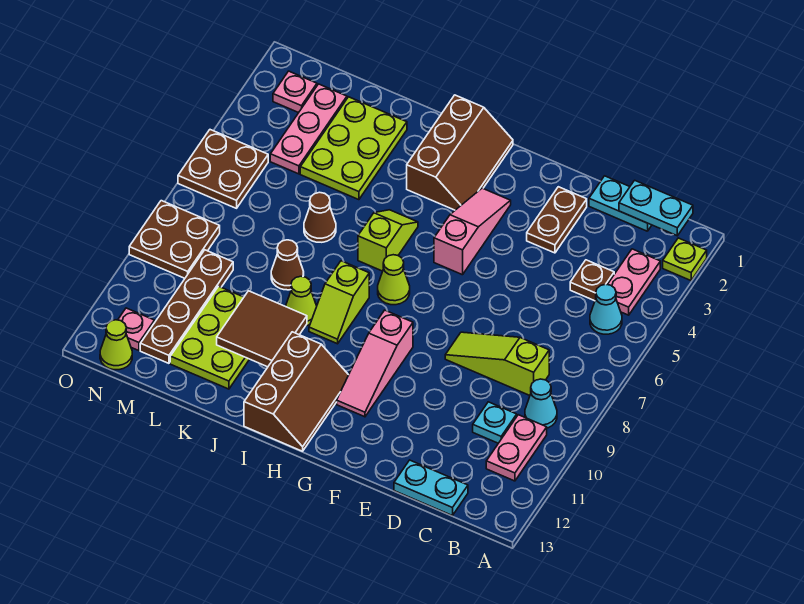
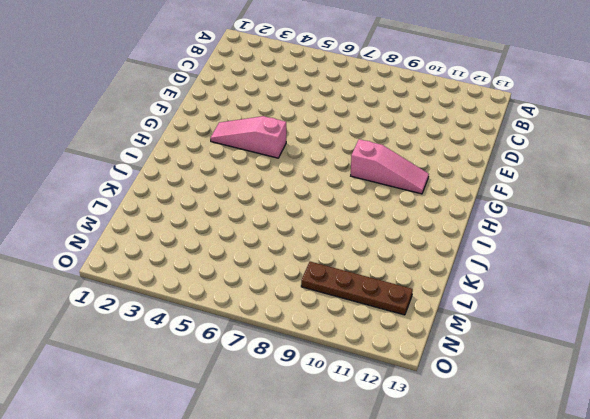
none -> lime 1x1 plate [663,238,707,281]
none -> pink 1x2 plate [607,249,660,315]
none -> cyan 1x1 cone [590,284,622,334]
none -> cyan 1x1 cone [525,379,557,428]

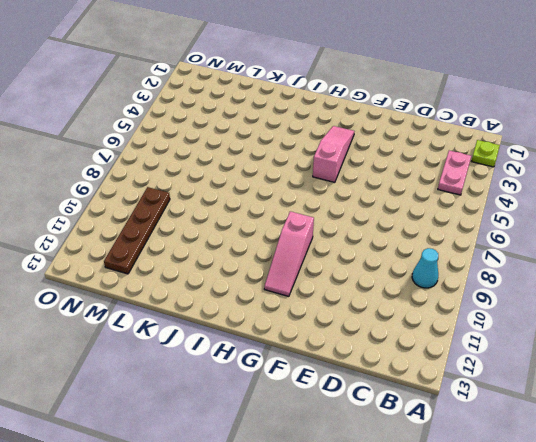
none -> cyan 1x1 cone [590,284,622,334]
none -> pink 1x2 plate [486,415,547,481]
none -> cyan 1x2 plate [589,176,652,231]
none -> brown 1x1 plate [570,260,614,301]

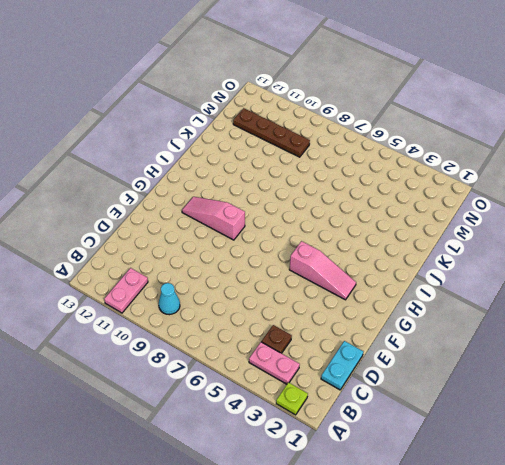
pink 1x2 plate [104,268,148,313] -> pink 1x2 plate turned to [486,415,547,481]
none -> cyan 1x1 cone [590,284,622,334]
none -> lime 1x3 slope [445,332,549,395]
none -> cyan 1x1 plate [473,402,517,443]
none -> cyan 1x2 plate [394,460,468,516]

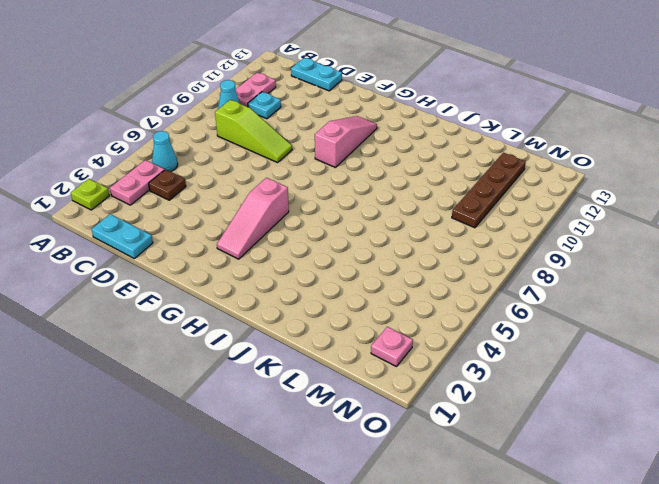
none -> brown 1x2 plate [527,187,587,253]
none -> brown 2x3 slope [407,95,513,210]
none -> lime 1x1 cone [378,255,410,305]
none -> brown 2x3 slope [244,332,348,451]

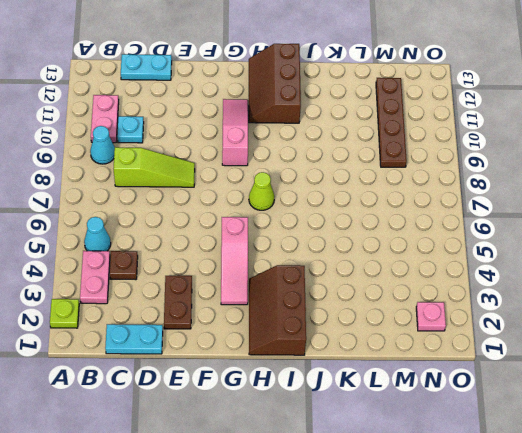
none -> lime 1x2 slope [358,210,418,271]
none -> lime 1x2 slope [309,261,369,344]
none -> lime 1x1 cone [286,276,317,326]
none -> lime 2x3 plate [300,97,407,200]

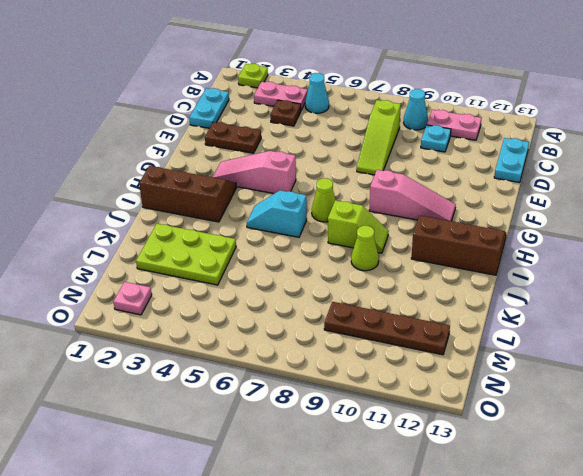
cyan 1x2 slope [247,190,307,237] -> lime 1x2 slope [358,210,418,271]
none -> brown 1x1 cone [304,192,336,242]
none -> brown 1x1 cone [271,240,304,290]
none -> lime 2x3 plate [170,286,249,389]
none -> pink 1x3 plate [270,84,347,174]

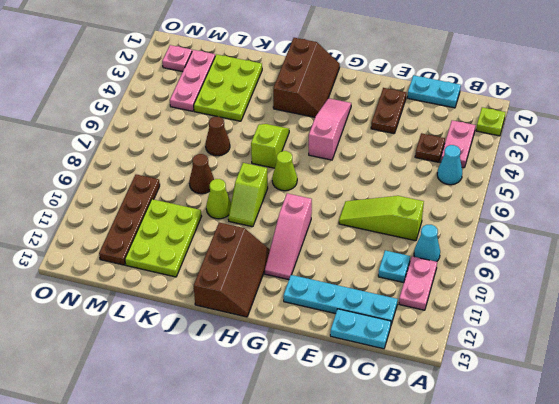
cyan 1x4 plate [283,275,398,324] -> none
none -> brown 2x2 plate [178,130,268,208]
none -> brown 2x2 plate [129,201,220,278]
none -> pink 1x1 plate [118,308,155,351]
none -> lime 1x1 cone [100,320,132,370]

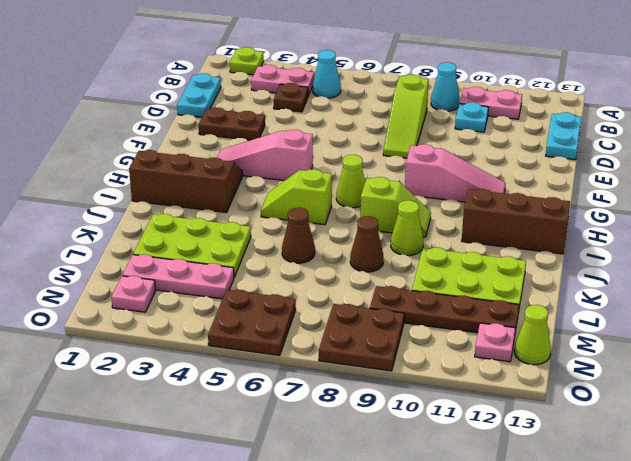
none -> cyan 1x2 plate [619,180,693,236]
none -> brown 2x2 tile [217,291,307,367]

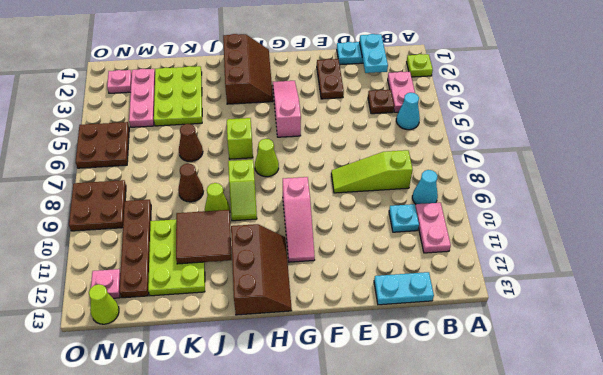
cyan 1x2 plate [359,34,388,73] -> cyan 1x2 plate turned to [619,180,693,236]

